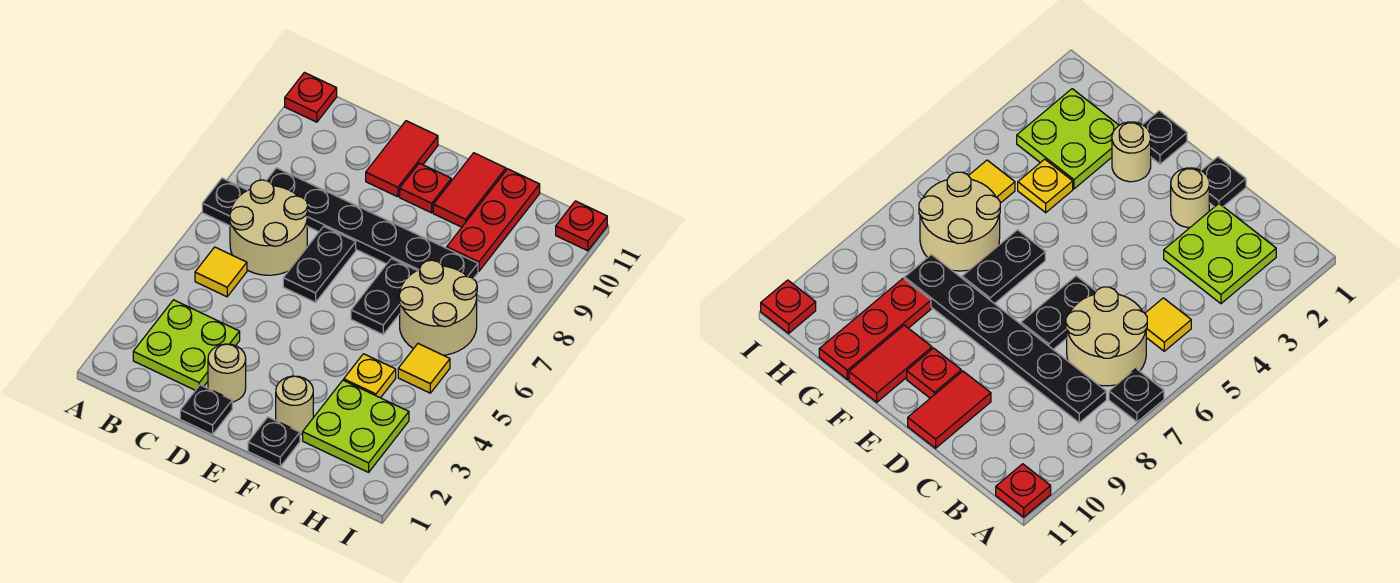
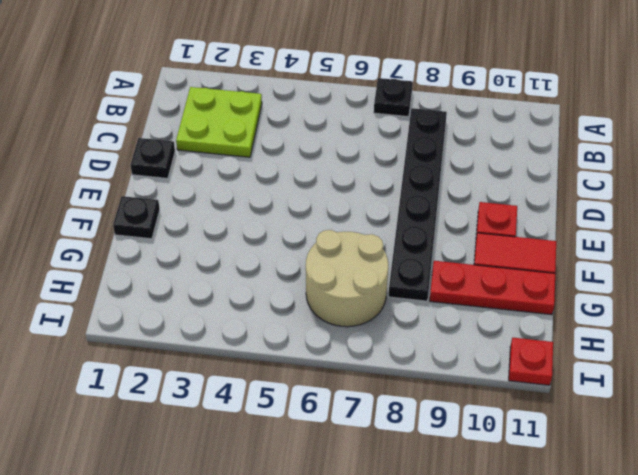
none -> red 1x1 plate [285,72,337,122]
none -> yellow 1x1 tile [195,247,247,297]
none -> tan 2x2 round brick [230,180,308,275]

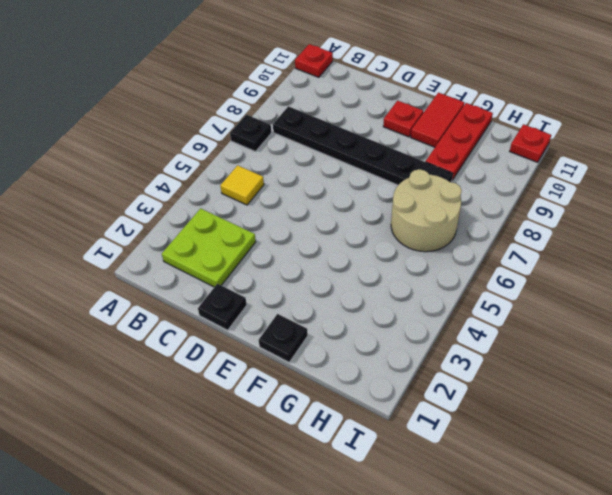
none -> tan 2x2 round brick [230,180,308,275]
none -> tan 1x1 round brick [208,344,246,402]
none -> black 1x2 plate [283,226,356,302]

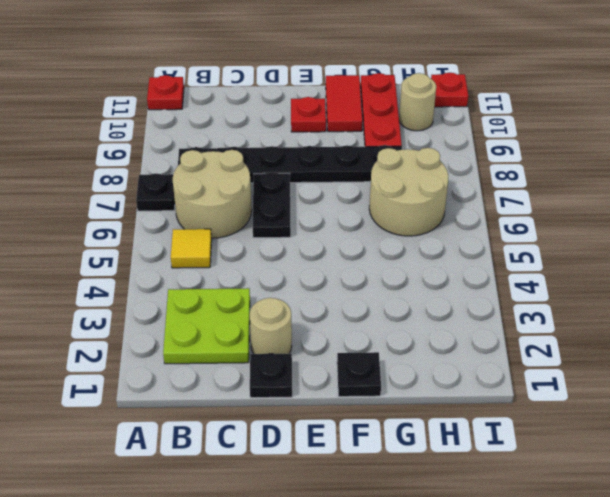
tan 1x1 round brick [399,73,436,131] -> tan 1x1 round brick moved to [276,376,313,434]
none -> red 1x2 tile [366,121,438,197]
none -> black 1x2 plate [351,258,417,334]
none -> lime 2x2 plate [303,380,409,472]

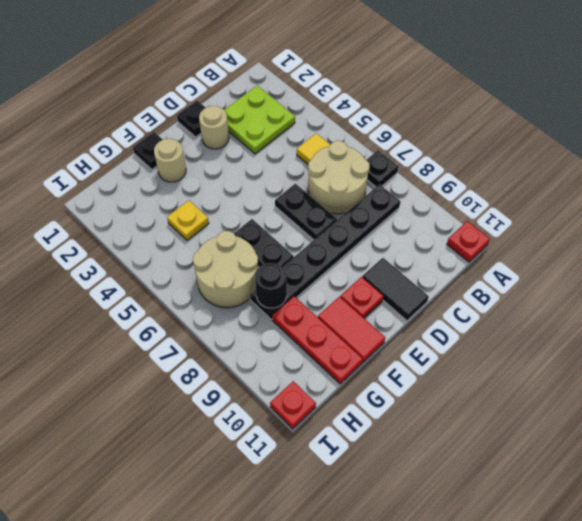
black 1x2 tile [362,258,429,321] -> red 1x2 tile [366,121,438,197]
black 1x1 round brick [255,263,287,308] -> none
none -> lime 2x2 plate [303,380,409,472]
none -> yellow 1x1 tile [398,344,450,393]

